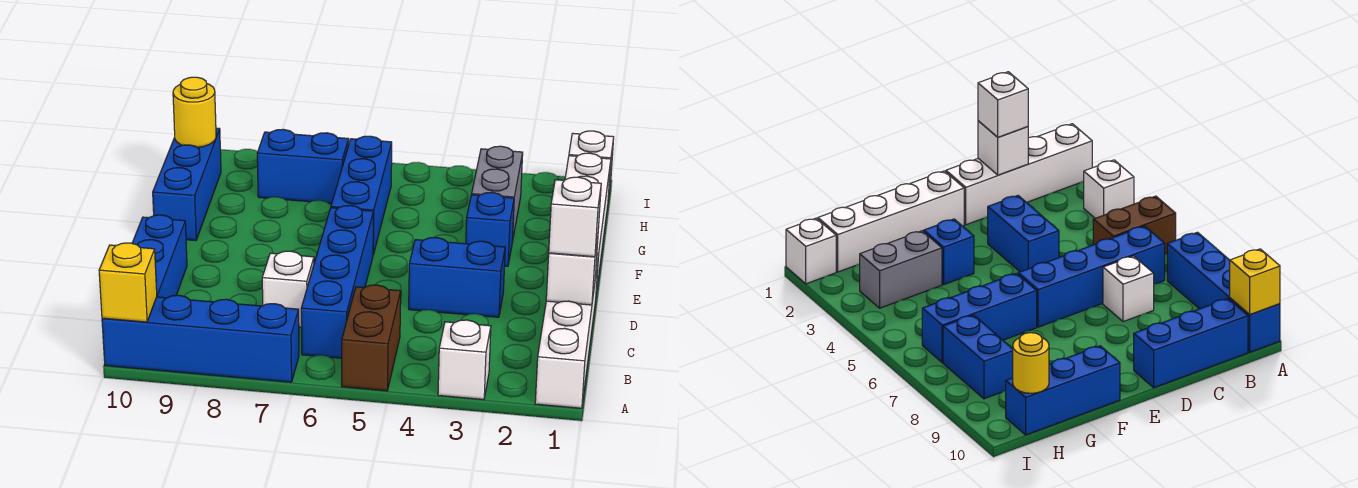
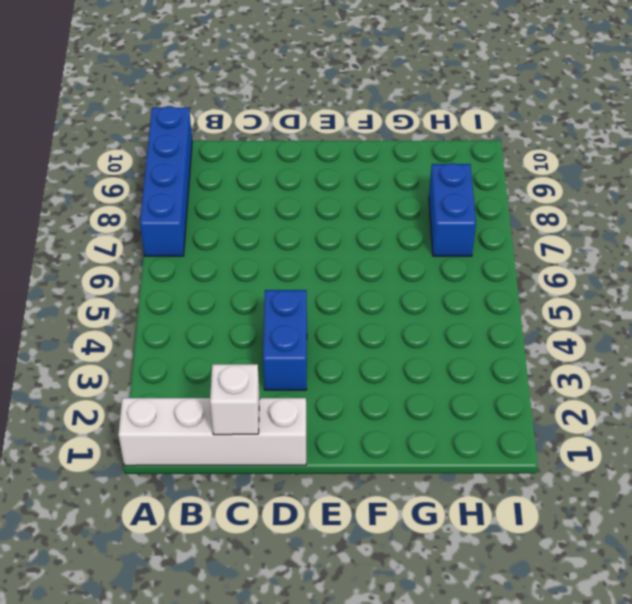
none -> white 1x1 brick [438,320,491,400]
none -> brown 1x2 brick [342,285,401,391]
none -> blue 1x4 brick [301,205,373,358]

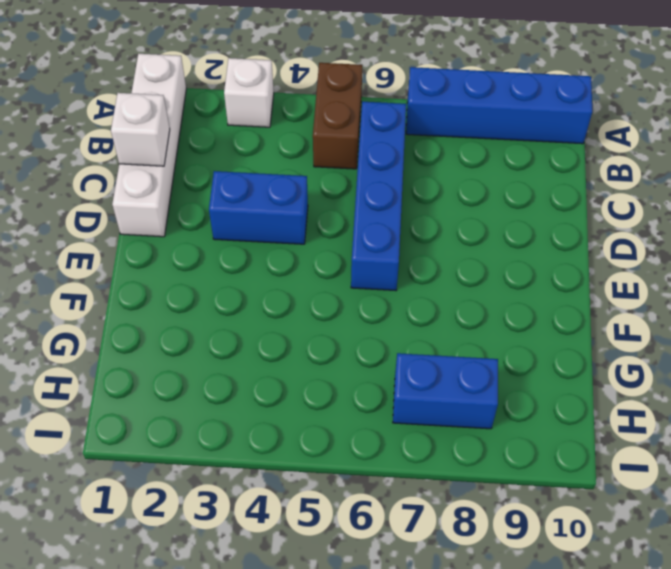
none -> blue 1x3 brick [132,215,187,298]
none -> white 1x1 brick [262,251,314,327]
none -> white 1x4 brick [565,153,611,294]

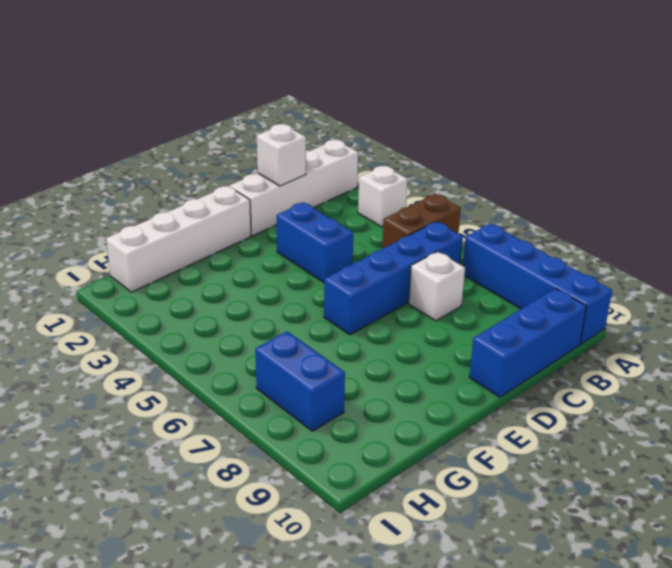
none -> blue 1x1 brick [466,193,514,266]
none -> blue 1x3 brick [331,136,392,254]
none -> blue 1x3 brick [153,128,221,240]

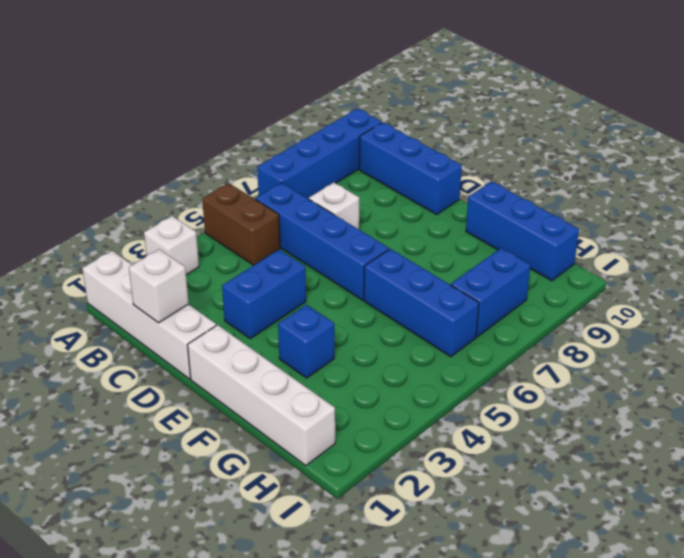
none -> grey 1x2 brick [472,146,523,242]
none -> white 1x1 brick [569,131,614,199]
none -> yellow 1x1 brick [99,243,157,322]

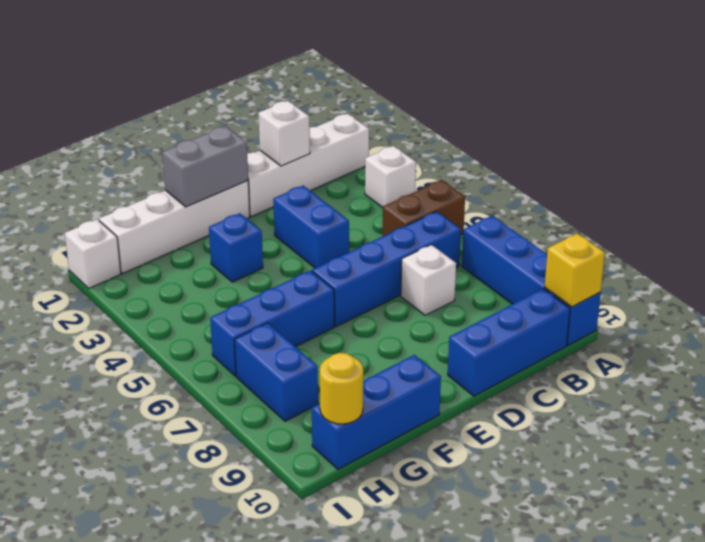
grey 1x2 brick [162,126,248,207] -> grey 1x2 brick moved to [472,146,523,242]
none -> white 1x1 brick [549,177,601,257]

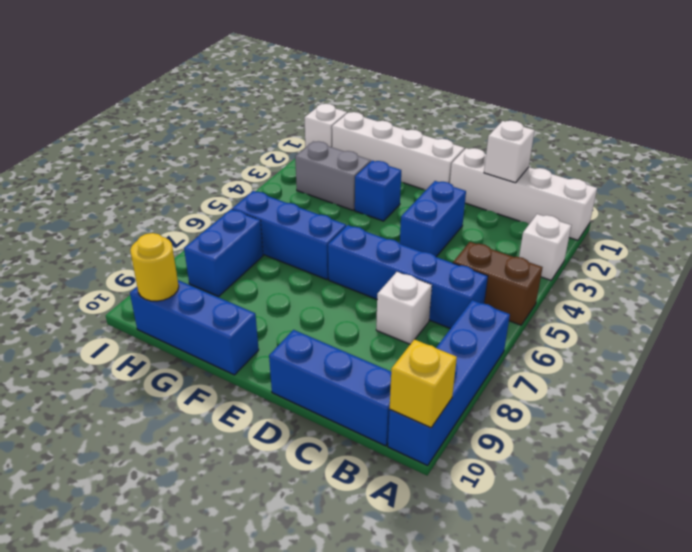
none -> white 1x1 brick [549,177,601,257]

